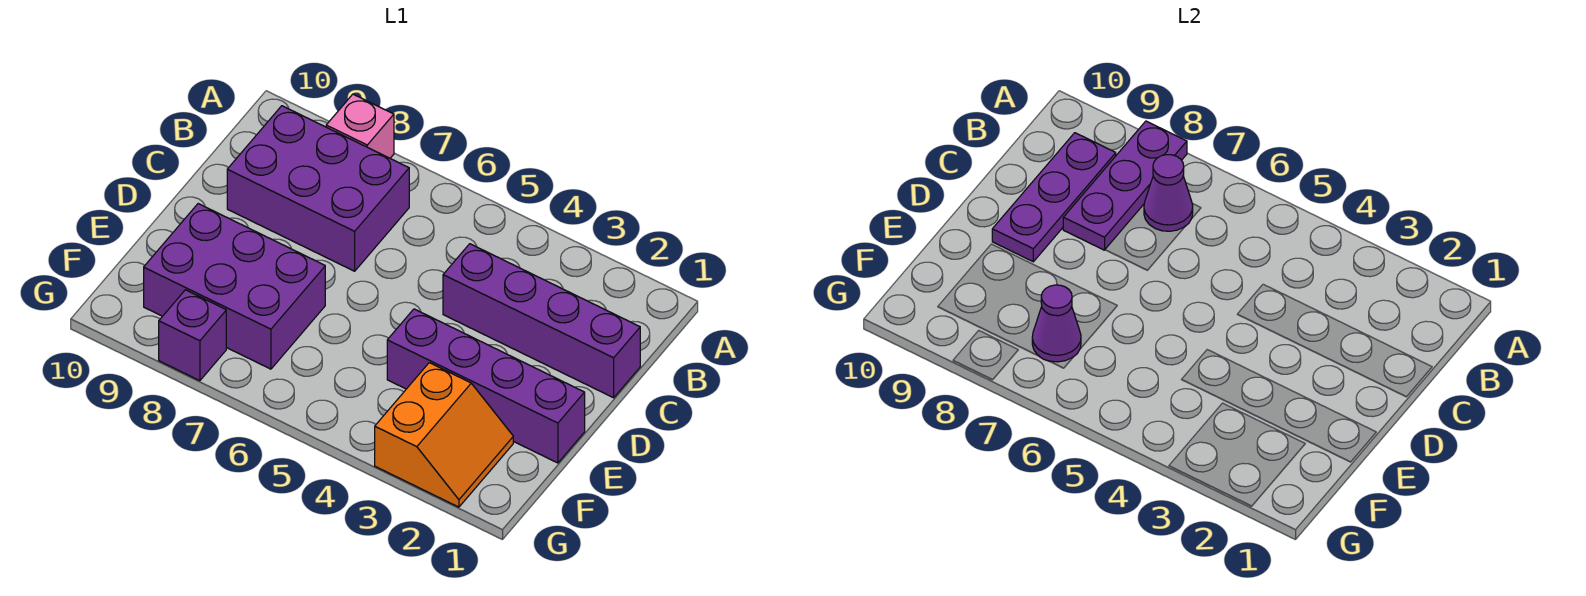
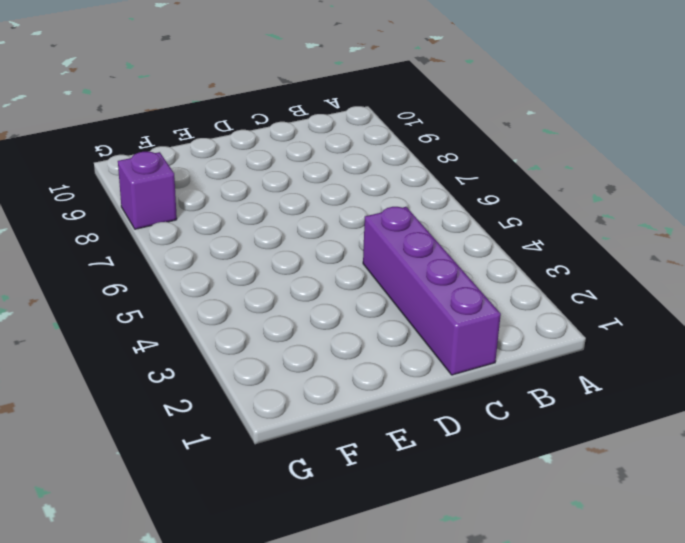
none -> pink 1x1 brick [326,94,394,158]
none -> purple 2x3 brick [227,106,409,271]

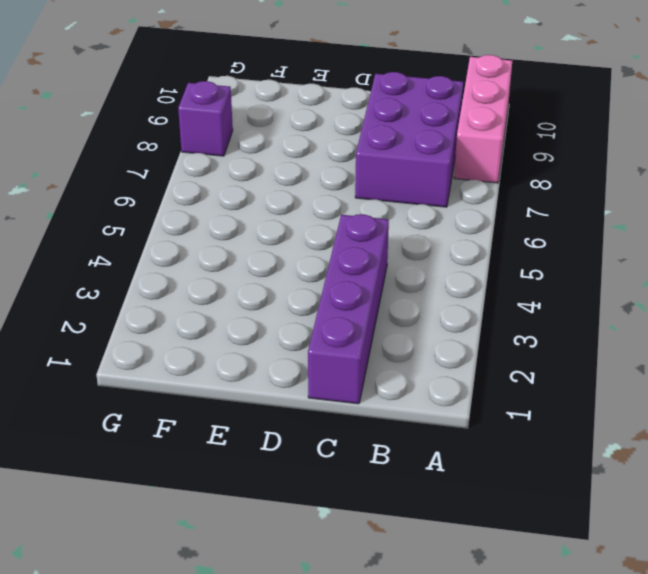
pink 1x3 brick [454,55,512,183] -> pink 1x1 brick [326,94,394,158]
none -> purple 1x4 brick [387,309,585,463]
none -> purple 2x3 brick [144,204,325,369]

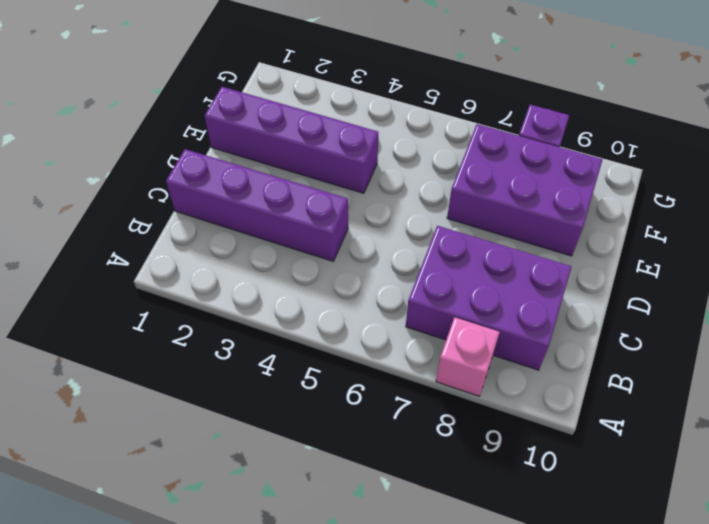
none -> orange 2x2 slope [375,363,513,507]
none -> purple 1x3 plate [1063,121,1187,250]

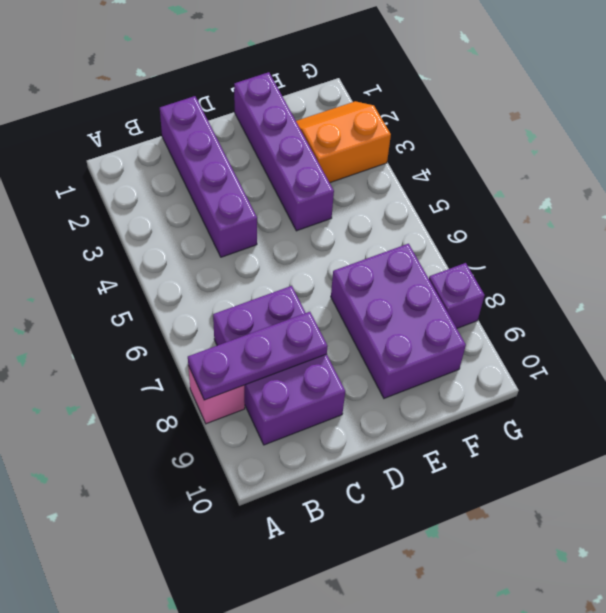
none -> purple 1x1 cone [1144,155,1193,231]
none -> purple 1x3 plate [992,133,1116,262]

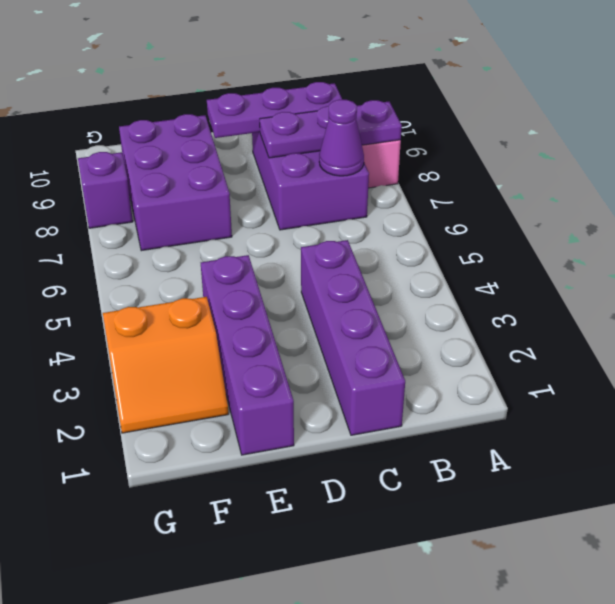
none -> purple 1x1 cone [1032,285,1081,362]

